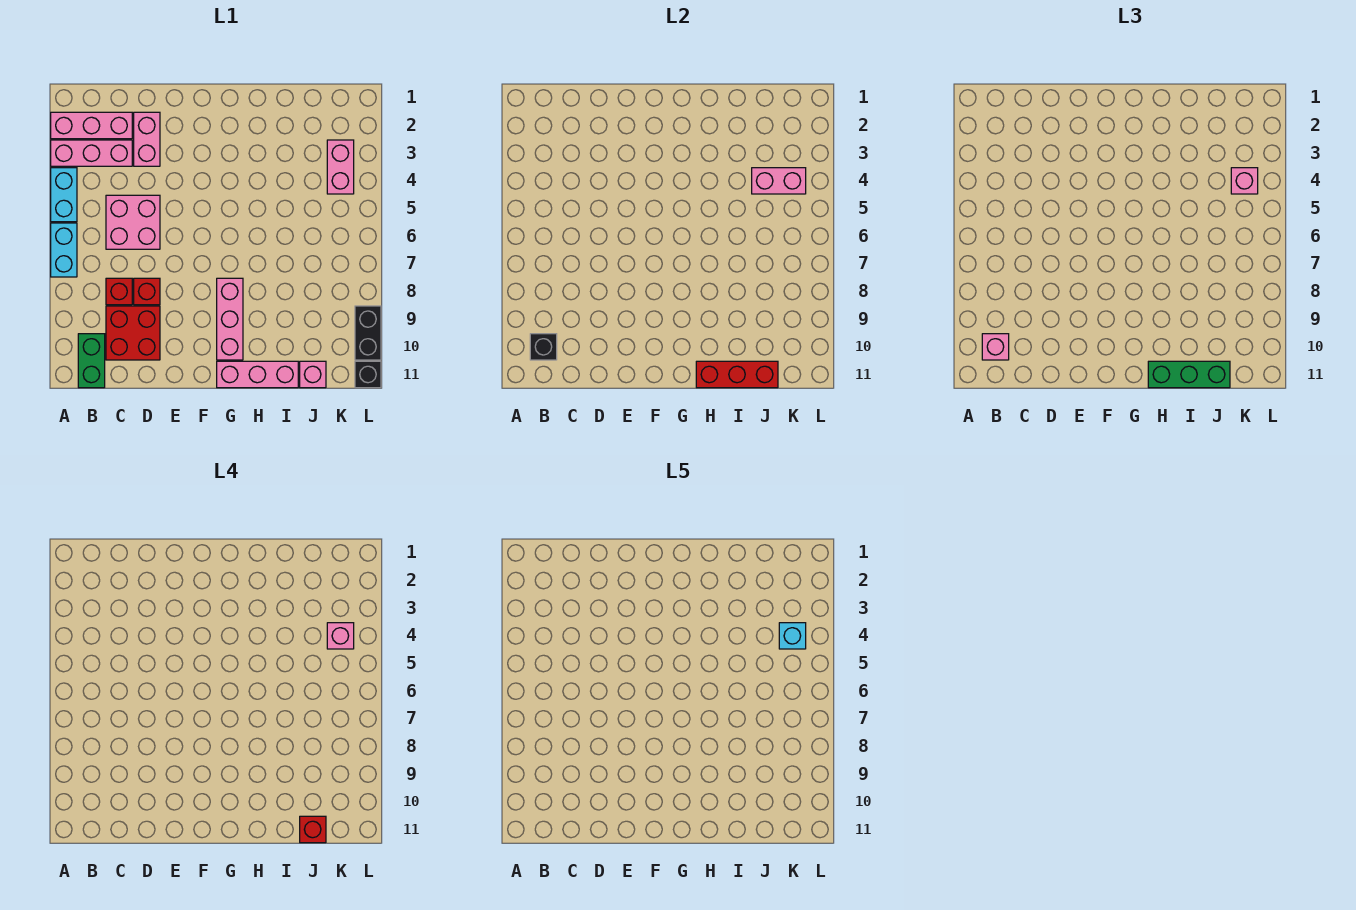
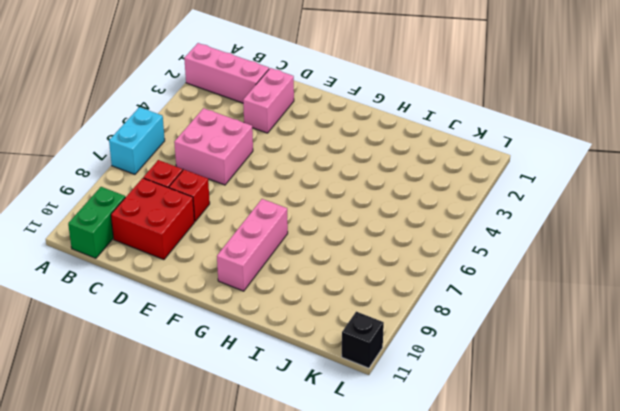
none -> pink 1x3 brick [51,140,132,166]
none -> cyan 1x2 brick [51,168,77,222]
none -> pink 1x3 brick [217,361,298,388]

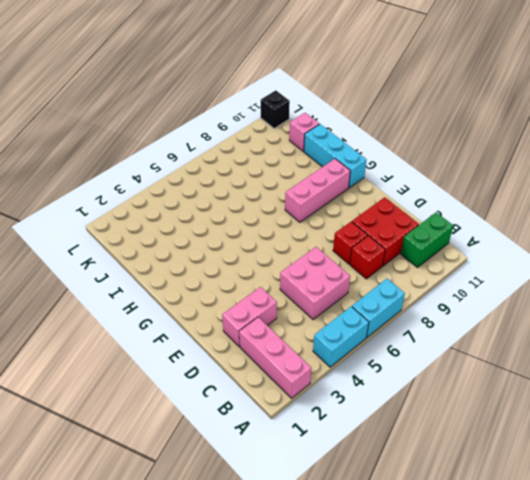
cyan 1x3 brick [304,124,366,188] -> pink 1x3 brick [217,361,298,388]
none -> pink 1x3 brick [51,140,132,166]
none -> pink 1x2 brick [327,140,354,194]
none -> black 1x2 brick [355,306,381,360]

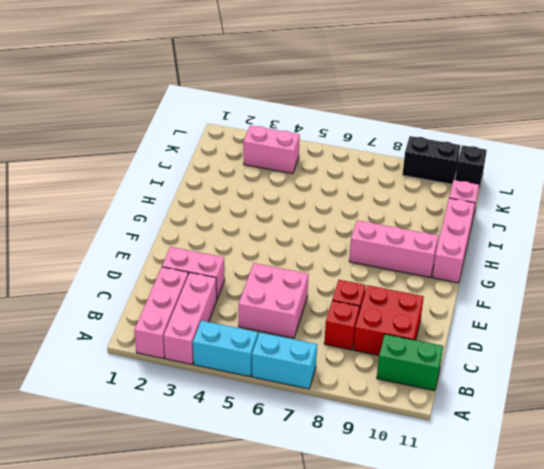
none -> black 1x1 brick [530,334,557,360]
none -> red 1x3 brick [696,361,778,388]
none -> pink 1x2 brick [752,168,806,194]

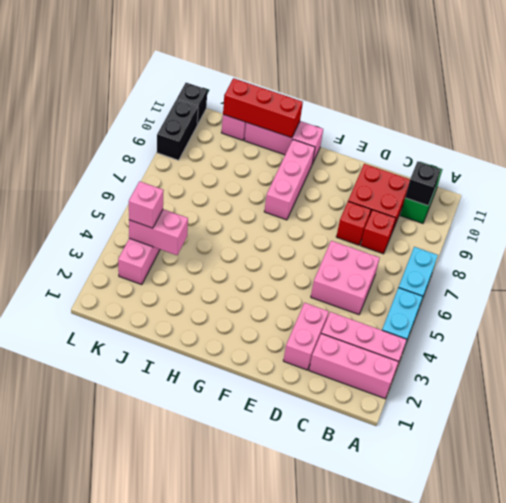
none -> pink 1x1 brick [982,334,1009,360]
none -> green 1x3 brick [1148,361,1230,388]
none -> red 1x1 brick [300,816,326,843]

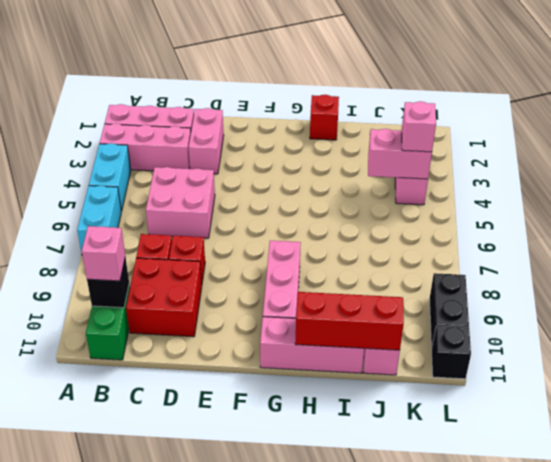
red 1x1 brick [310,95,339,140] -> red 1x1 brick moved to [300,816,326,843]
none -> green 1x3 brick [1148,361,1230,388]
none -> pink 1x1 brick [327,623,354,649]
none -> cyan 1x1 brick [779,623,806,649]

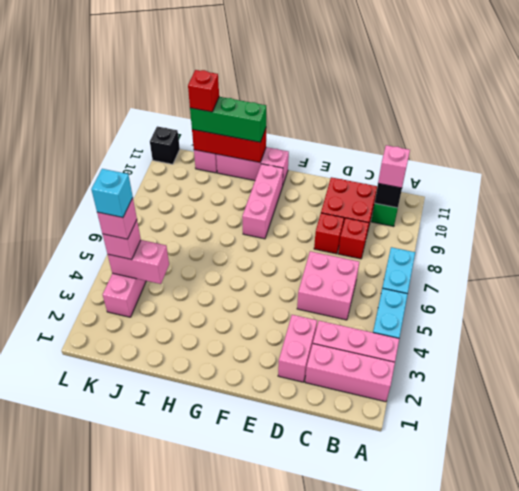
none -> black 1x2 brick [355,306,381,360]

